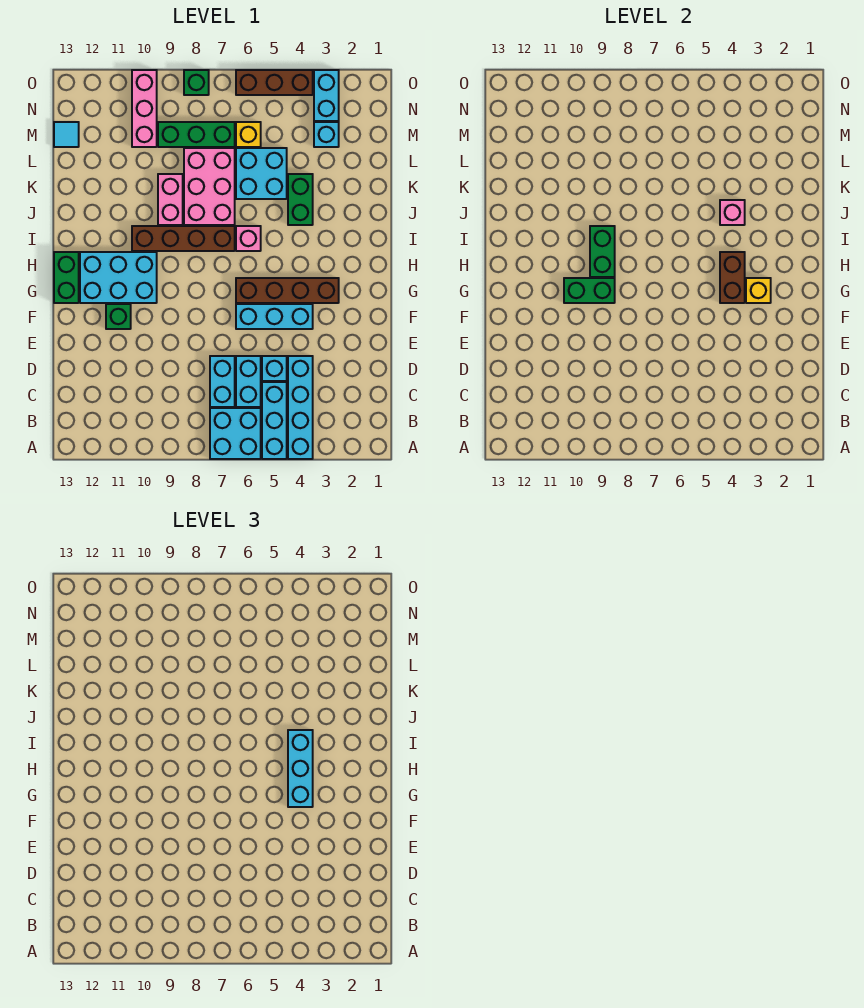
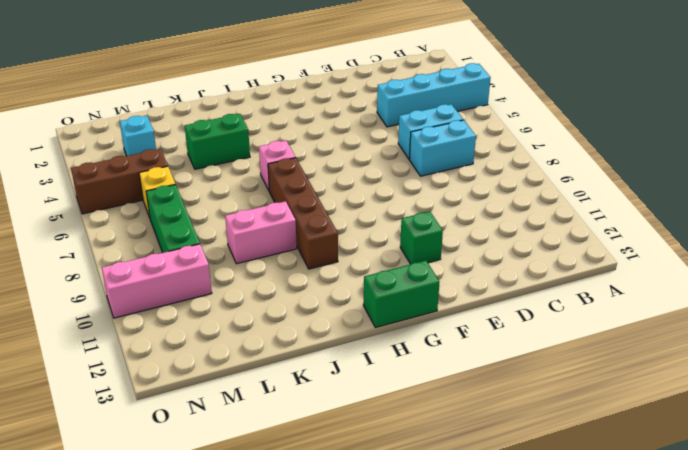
brown 1x3 brick [71,149,168,214] -> brown 1x3 brick turned to [236,70,313,95]
none -> cyan 1x3 brick [262,382,287,459]
none -> cyan 2x2 brick [210,408,261,459]
none -> cyan 1x1 brick [262,356,287,381]
none -> cyan 1x3 brick [236,304,313,329]

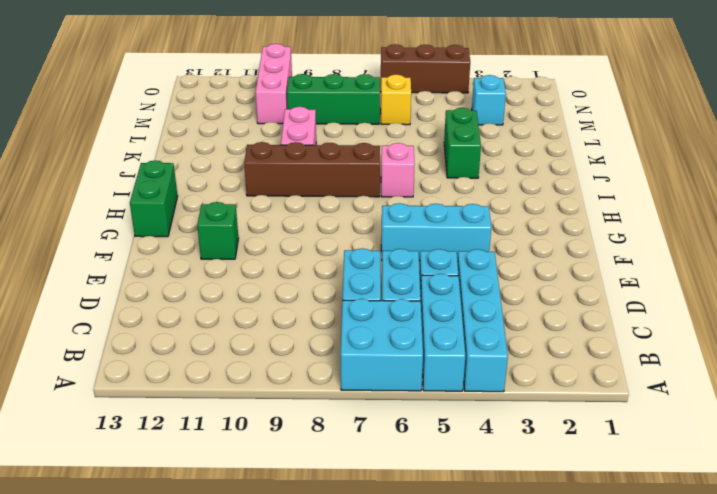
none -> brown 1x4 brick [236,278,339,303]
none -> cyan 2x3 brick [80,252,157,303]
none -> pink 2x3 brick [184,148,235,225]
none -> cyan 2x2 brick [236,148,287,199]

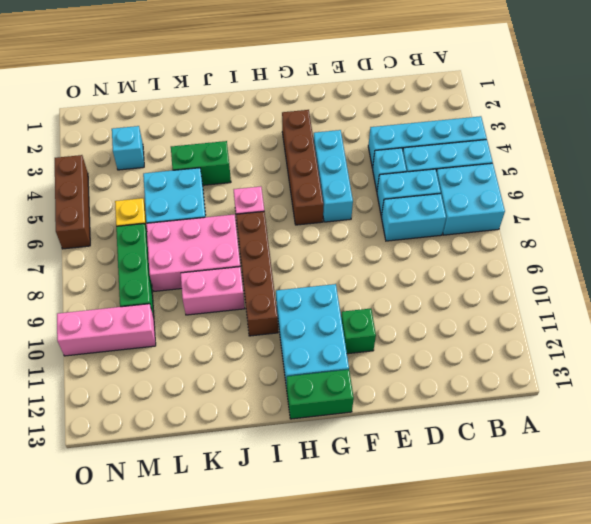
none -> cyan 1x1 tile [54,122,79,147]
none -> cyan 1x2 brick [314,70,339,121]
none -> green 1x1 brick [184,70,209,95]
none -> yellow 1x1 brick [746,278,771,303]

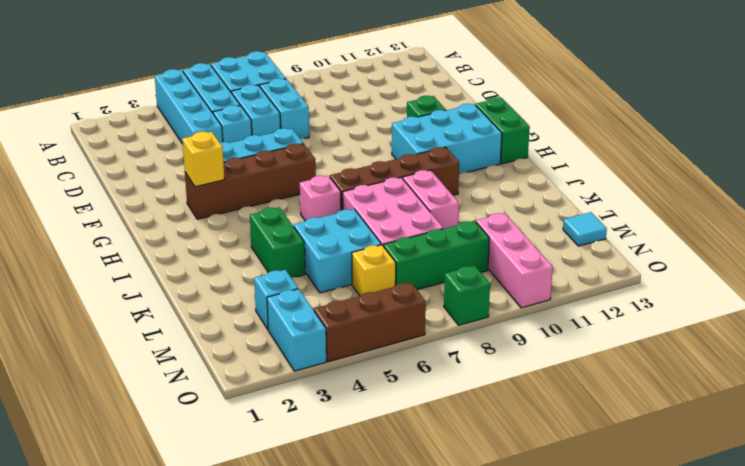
none -> brown 1x2 brick [720,252,745,303]
none -> green 1x2 brick [564,278,615,303]
none -> green 1x2 brick [590,226,615,277]
none -> pink 1x1 brick [720,200,745,225]

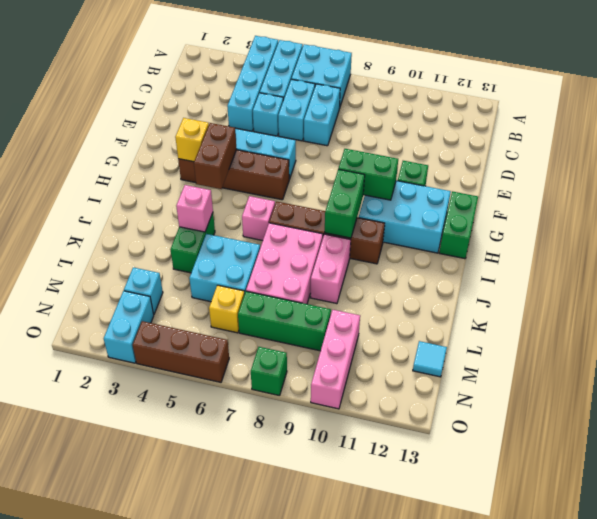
none -> cyan 1x3 brick [288,730,313,807]

